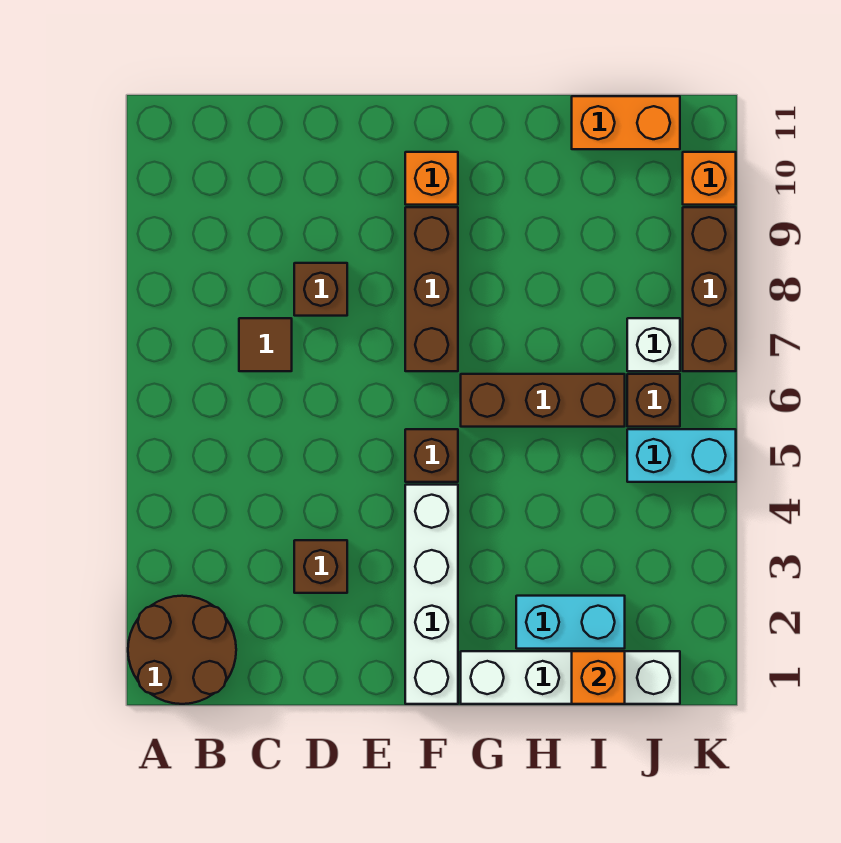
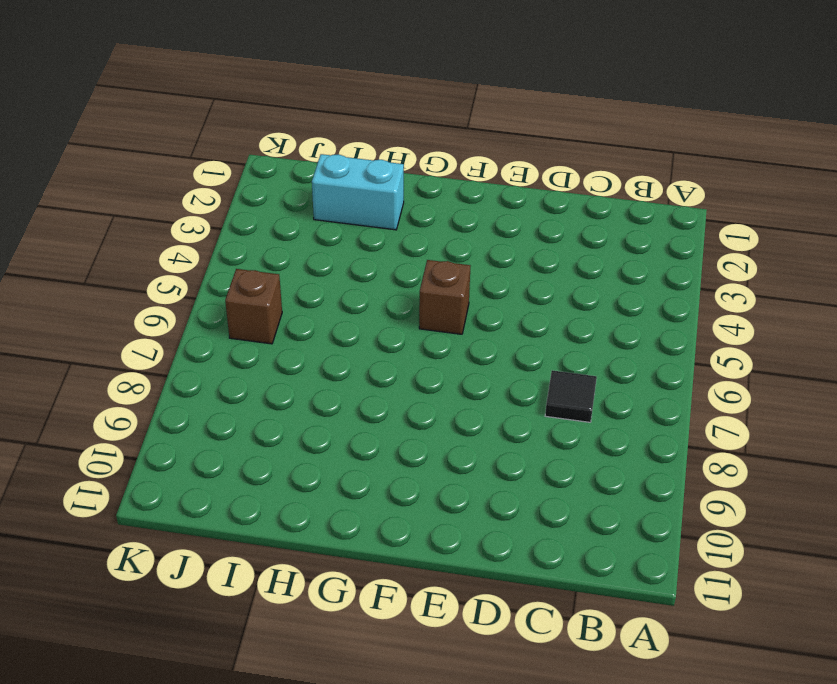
black 1x1 tile [545,370,597,422] -> brown 1x1 tile [239,318,292,371]
none -> brown 2x2 round brick [128,596,236,704]
none -> brown 1x1 brick [294,540,347,593]
none -> brown 1x1 brick [294,263,347,316]

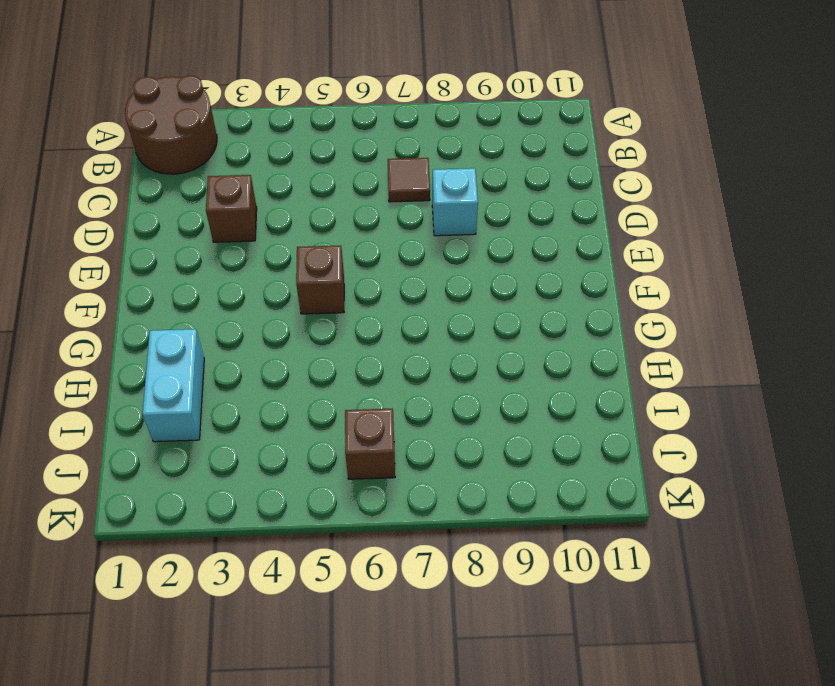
cyan 1x1 brick [432,168,478,236] -> brown 1x1 brick [294,263,347,316]
none -> white 1x4 brick [405,485,458,704]
none -> brown 1x3 brick [405,207,458,371]
none -> orange 1x1 brick [405,152,458,205]

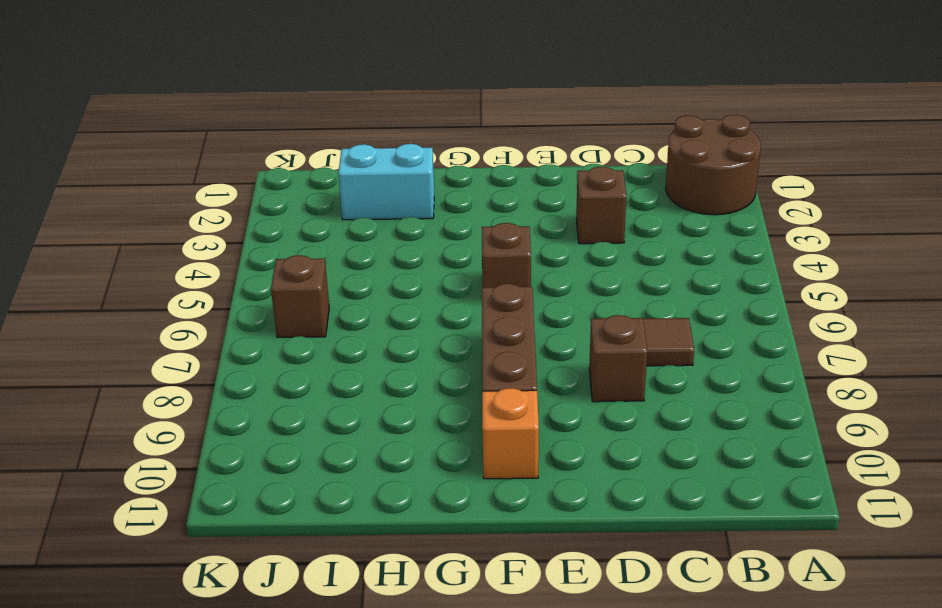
none -> white 1x4 brick [405,485,458,704]
none -> white 1x4 brick [461,651,680,704]
none -> brown 1x3 brick [461,374,625,427]

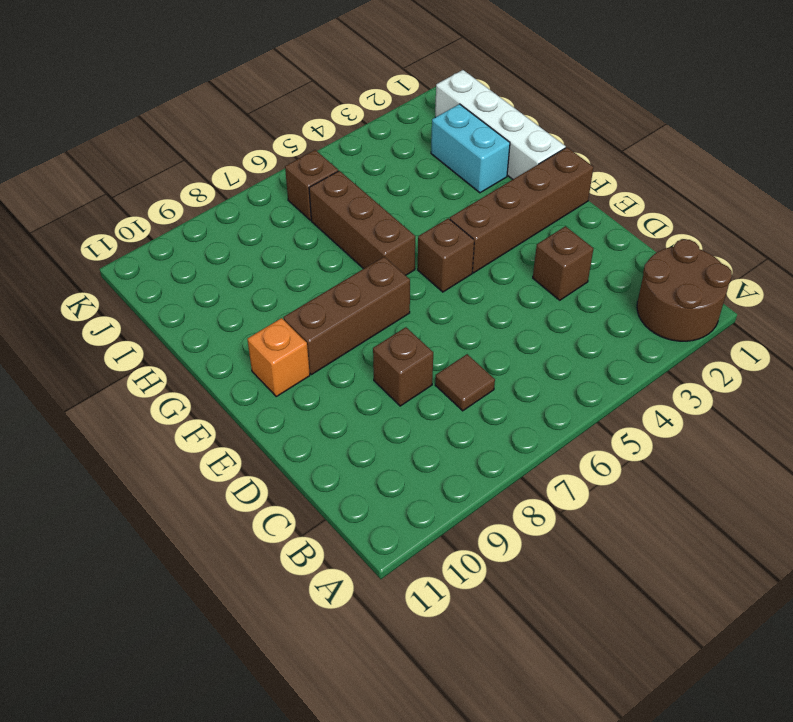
brown 1x4 brick [450,147,593,273] -> white 1x4 brick [405,485,458,704]
none -> orange 1x2 brick [572,96,680,149]
none -> cyan 1x2 brick [627,429,736,482]
none -> white 1x1 brick [627,318,680,371]

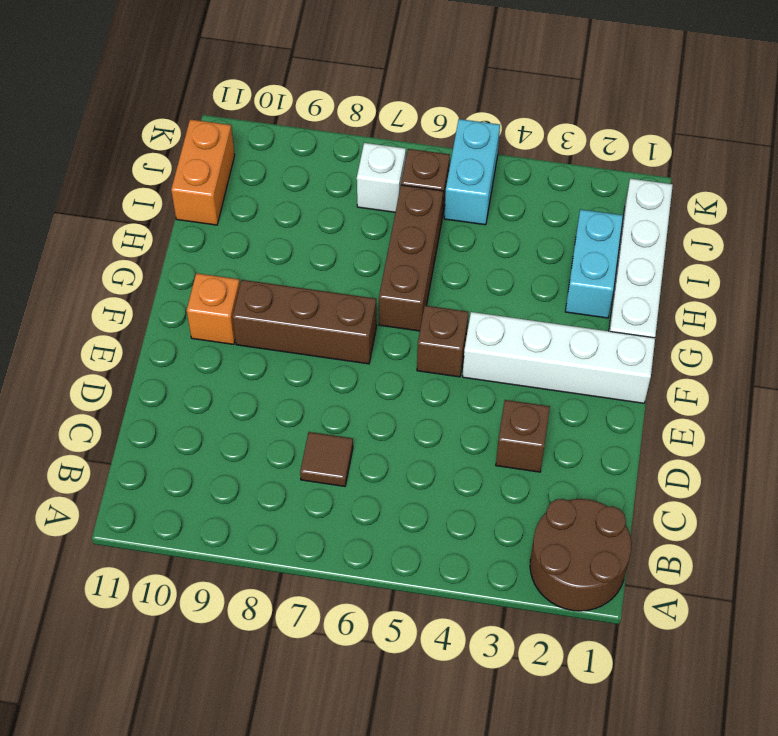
none -> brown 1x1 brick [294,263,347,316]
none -> brown 1x3 brick [683,207,736,371]
none -> orange 1x1 brick [683,152,736,205]

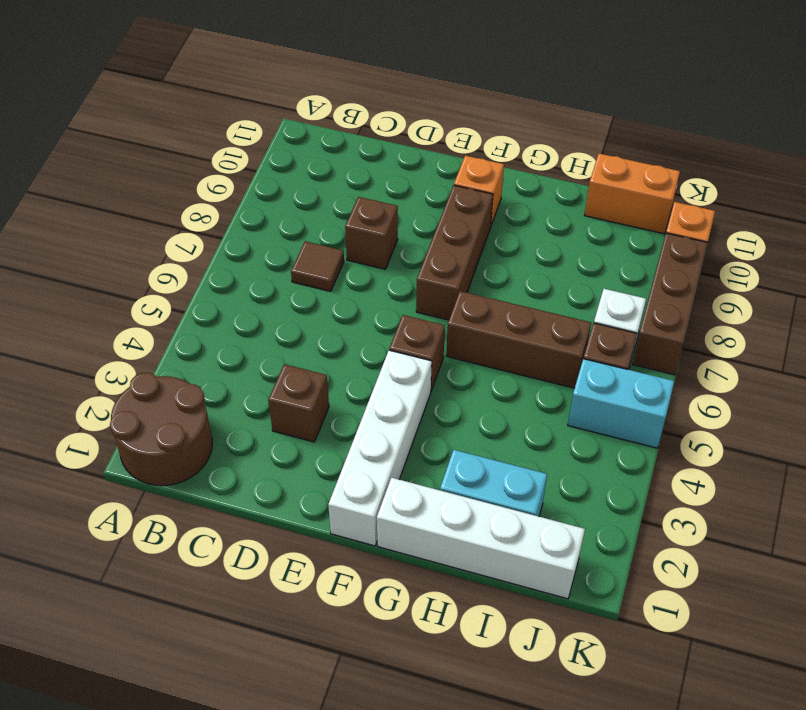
none -> orange 1x1 brick [572,651,625,704]

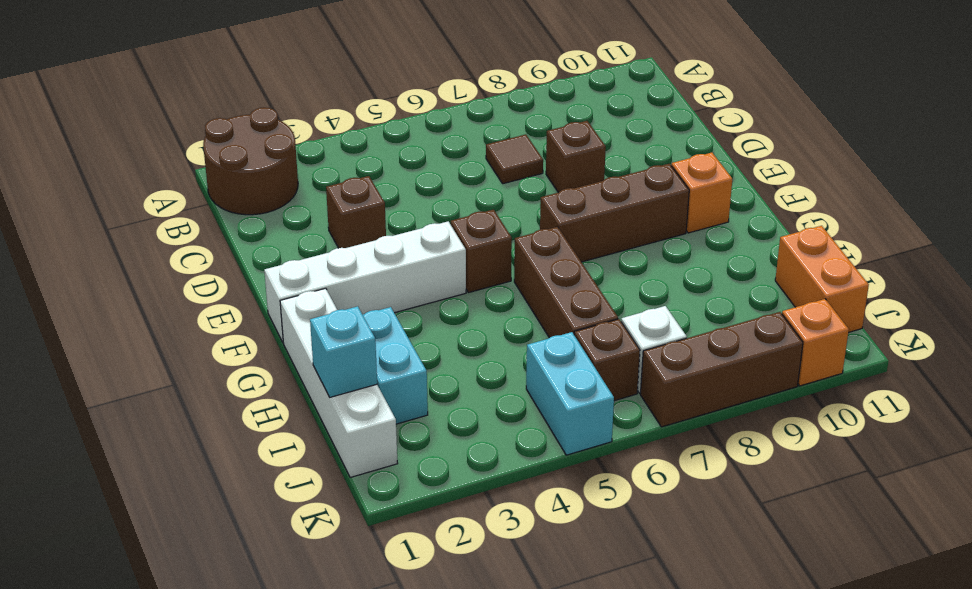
cyan 1x1 brick [310,306,377,397] -> orange 1x1 brick [572,651,625,704]

